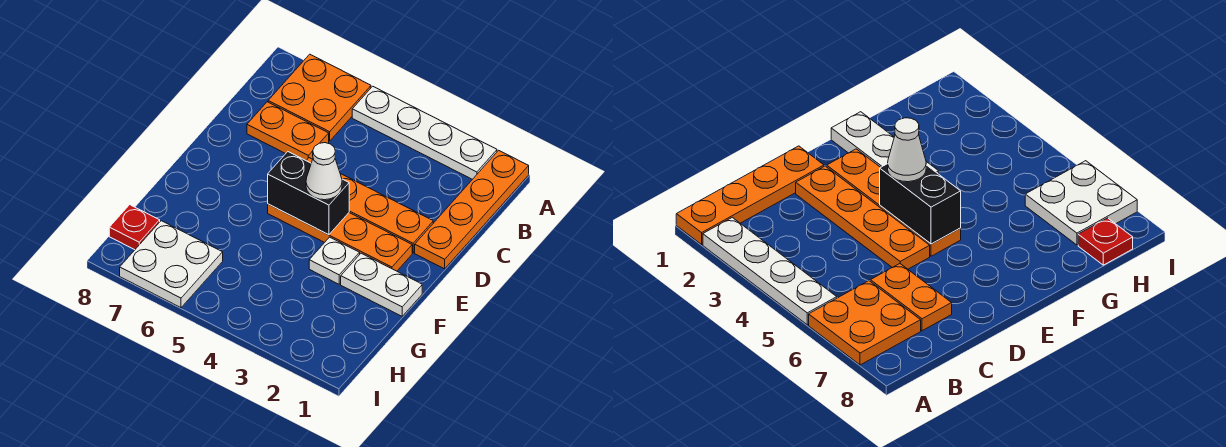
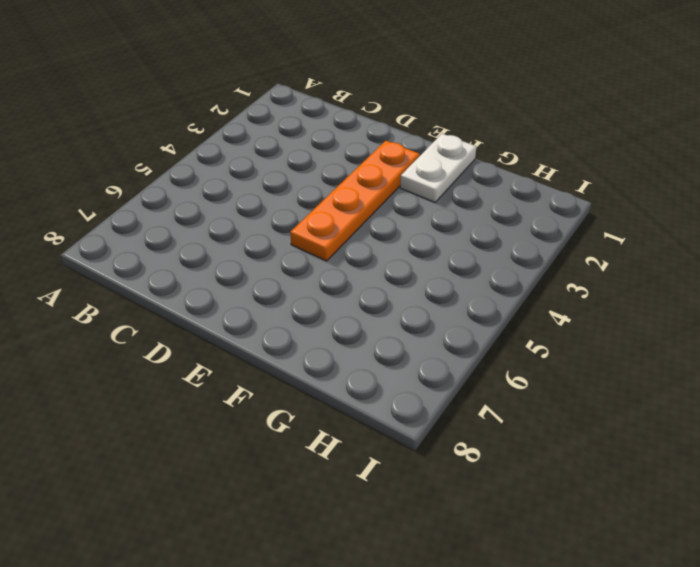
none -> orange 1x4 plate [415,150,529,269]
none -> white 1x4 plate [352,86,497,179]
none -> orange 2x2 plate [268,54,371,141]

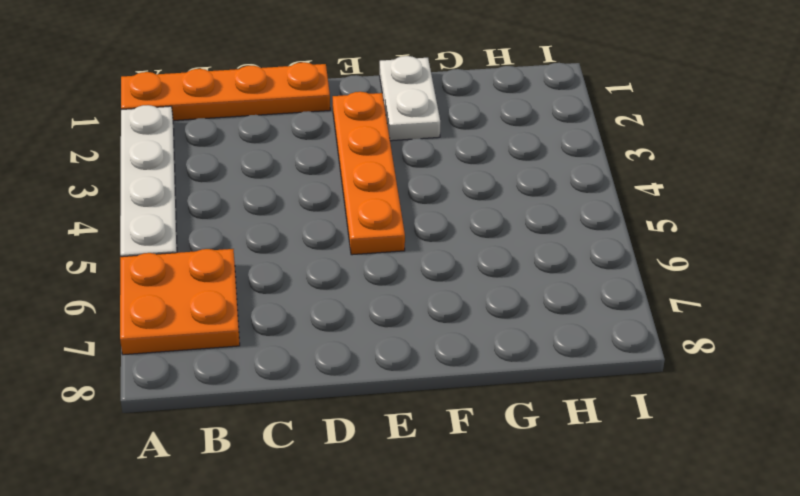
none -> orange 1x2 plate [247,102,329,160]
none -> orange 1x4 plate [306,158,433,253]
none -> white 1x1 plate [309,237,360,284]

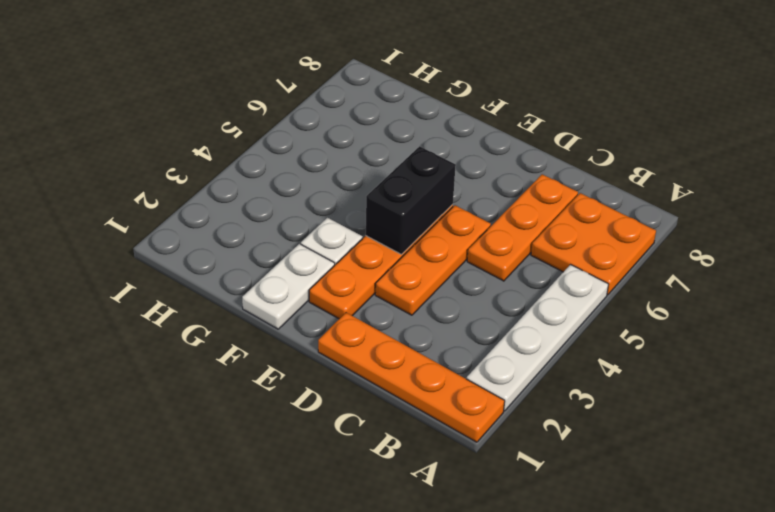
orange 1x3 plate [467,174,578,281] -> orange 1x2 plate [247,102,329,160]
orange 1x3 plate [375,205,491,315] -> orange 1x4 plate [306,158,433,253]
none -> white 2x2 plate [120,221,223,308]
none -> red 1x1 plate [109,205,160,250]
none -> white 1x1 cone [306,143,342,200]

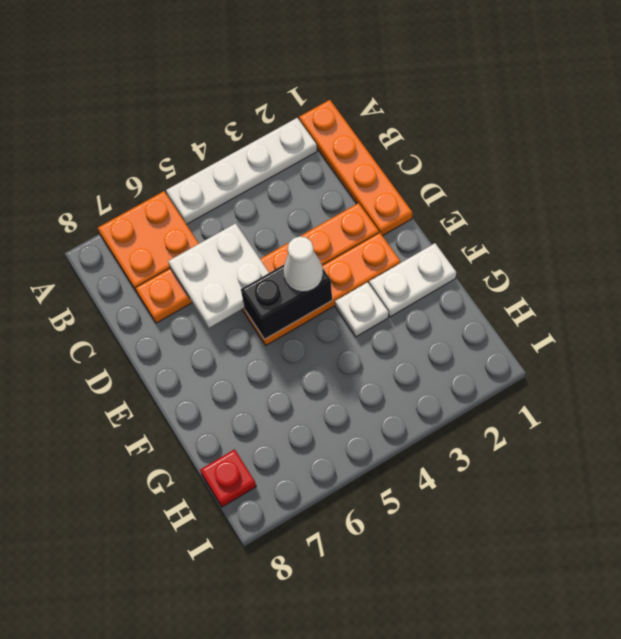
white 2x2 plate [168,223,269,328] -> white 2x2 plate moved to [120,221,223,308]

